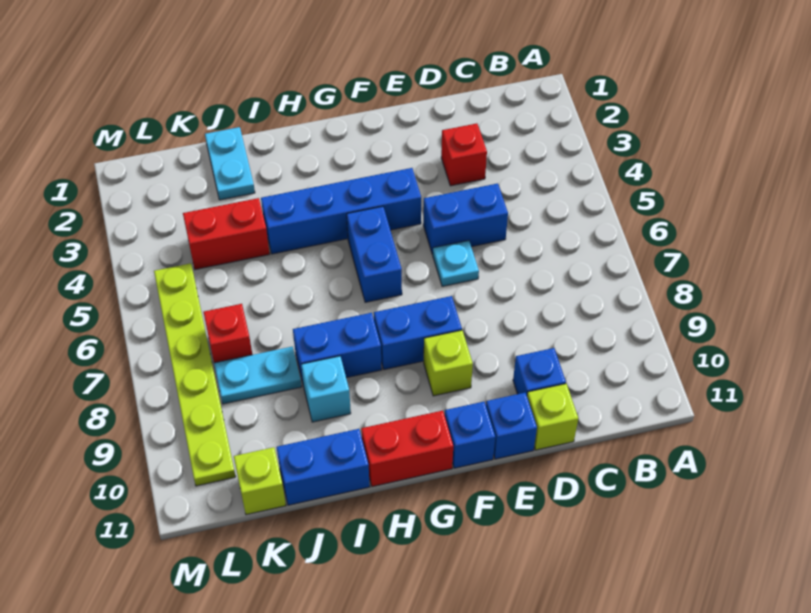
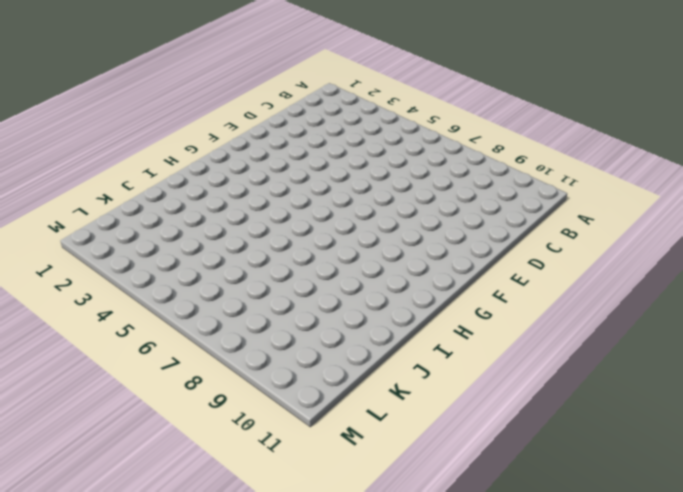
none -> red 1x1 brick [441,123,487,186]
none -> blue 1x2 brick [423,183,508,254]
none -> blue 1x1 brick [513,348,566,395]

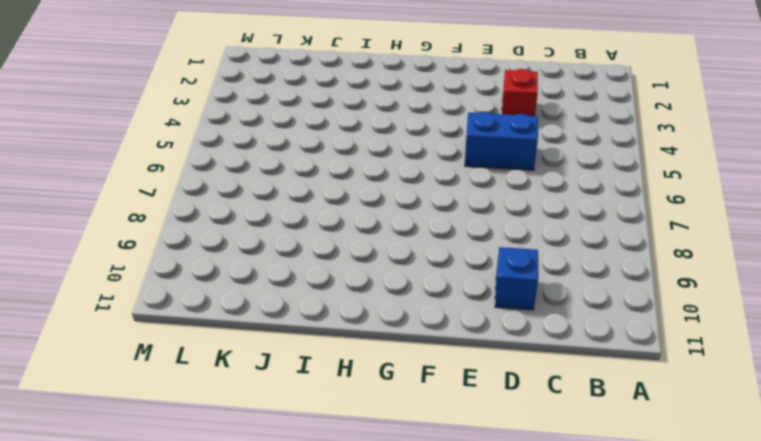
none -> lime 1x1 brick [527,384,578,450]
none -> cyan 1x1 plate [432,240,479,286]
none -> blue 1x1 brick [486,393,537,459]

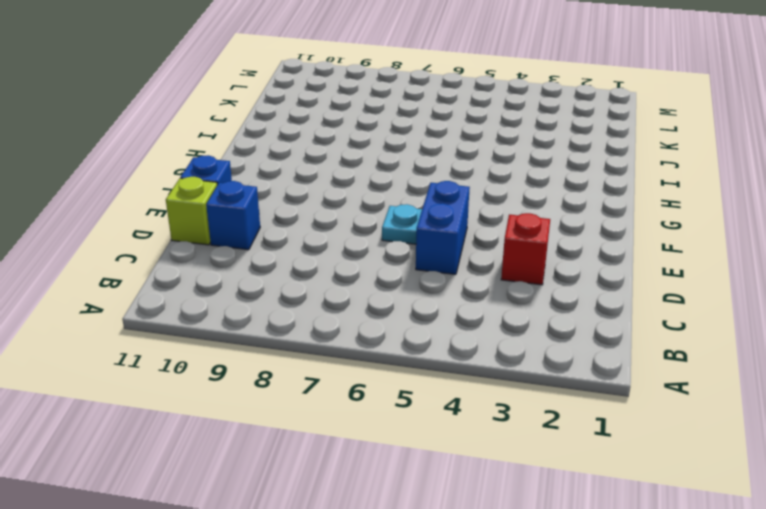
none -> blue 1x4 brick [261,168,421,254]
none -> blue 1x2 brick [374,296,462,370]
none -> lime 1x1 brick [424,330,473,396]

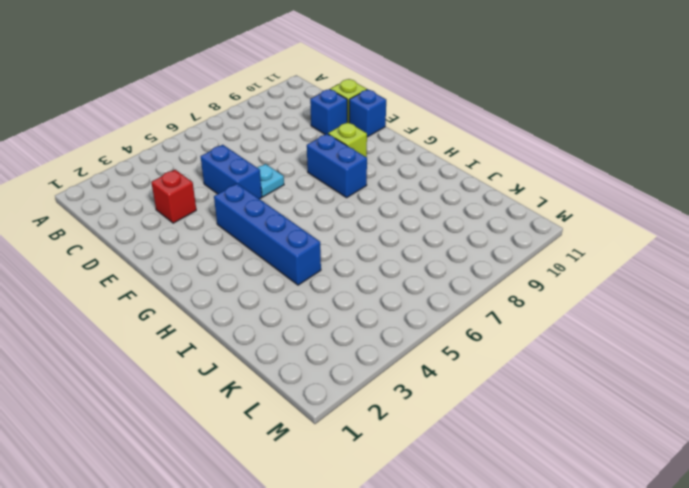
none -> blue 1x1 brick [445,402,495,468]
none -> blue 1x2 brick [347,206,402,302]
none -> red 1x2 brick [361,411,453,487]

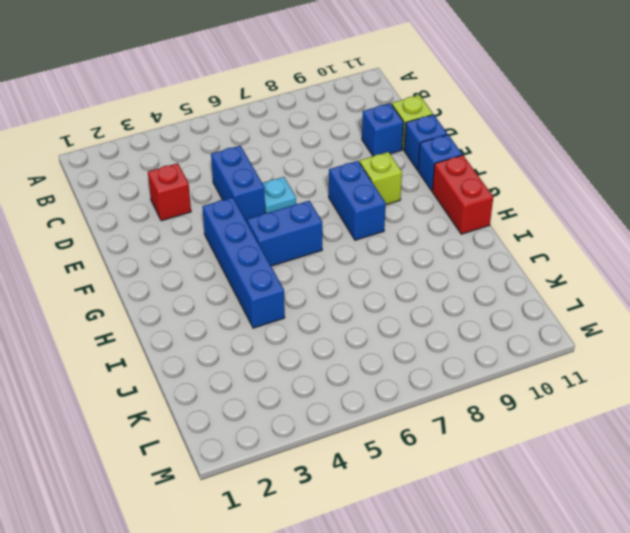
none -> blue 1x2 brick [293,313,382,386]
none -> cyan 1x1 brick [301,356,351,422]
none -> blue 1x2 brick [277,429,370,505]

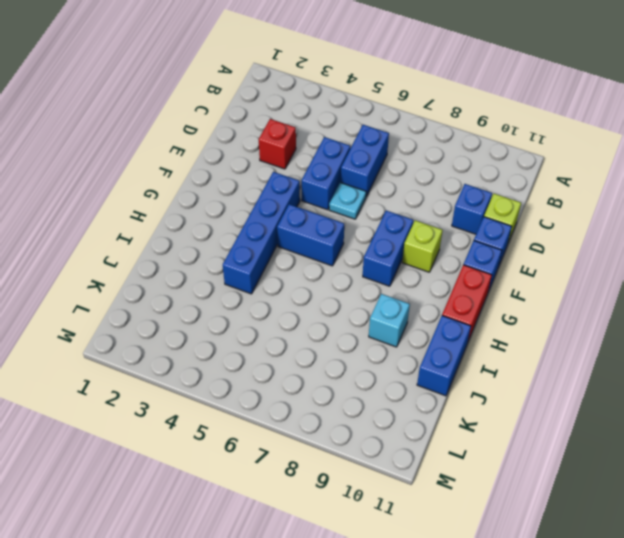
blue 1x2 brick [341,125,389,197] -> blue 1x2 brick moved to [293,313,382,386]
none -> cyan 1x2 plate [205,127,255,200]
none -> red 1x2 brick [183,198,270,270]
none -> cyan 1x2 plate [214,347,302,404]

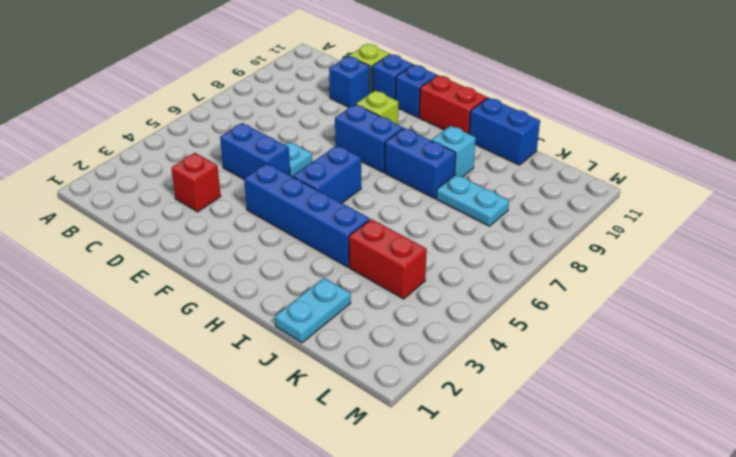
none -> red 1x1 brick [203,304,252,363]
none -> lime 1x1 brick [234,447,286,515]
none -> lime 1x6 plate [154,263,236,486]

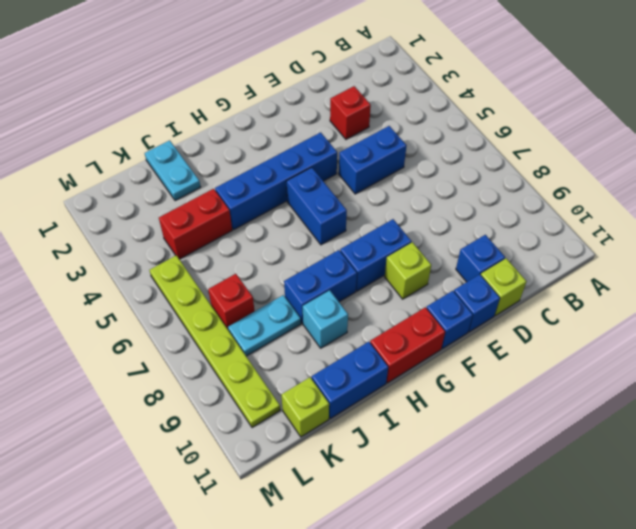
none -> cyan 1x1 plate [432,240,479,286]

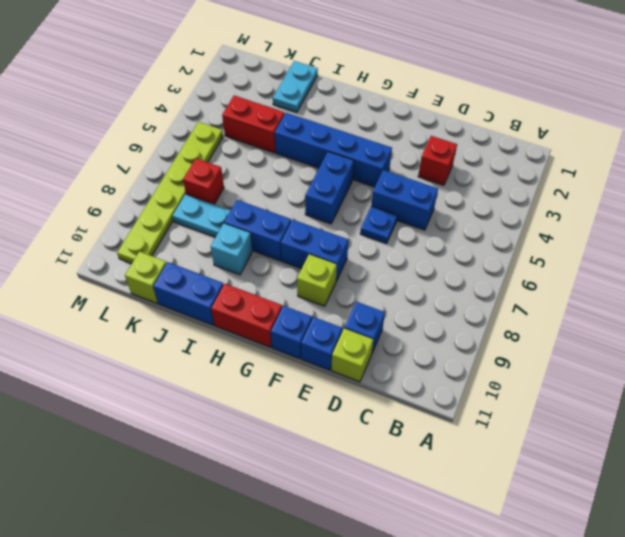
blue 1x1 plate [360,206,397,243] -> cyan 1x1 plate [432,240,479,286]

